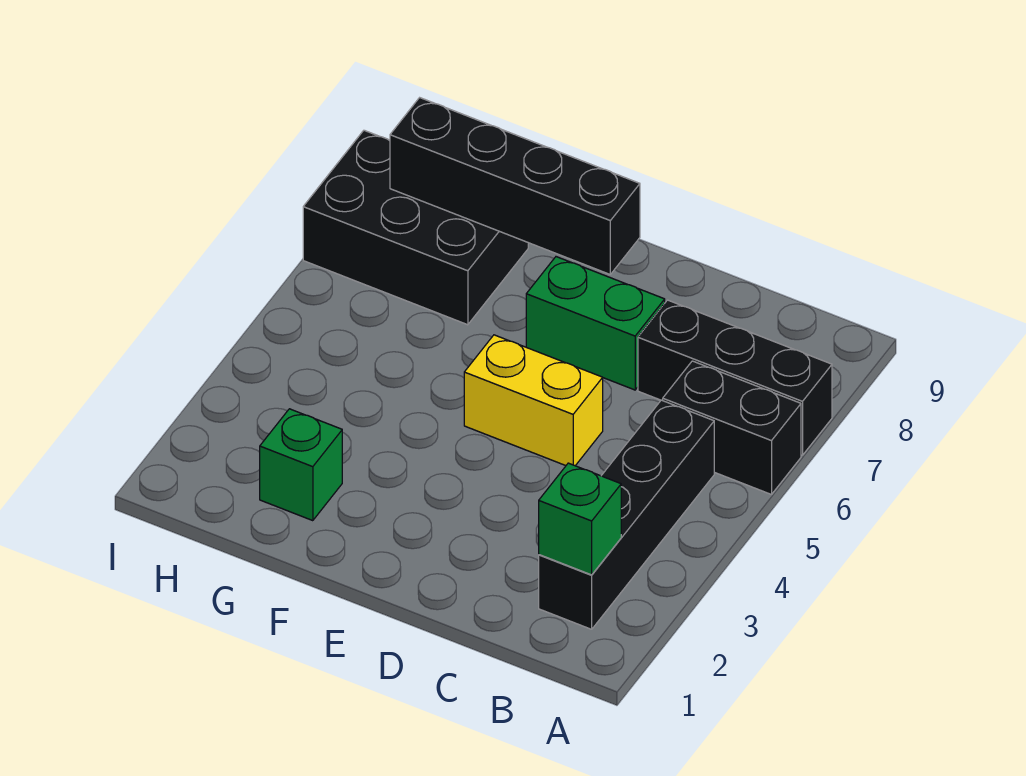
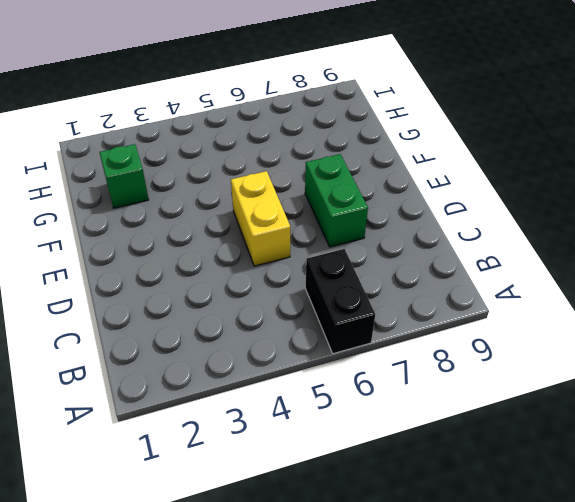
none -> black 1x3 brick [638,300,832,455]
none -> black 1x4 brick [539,400,714,629]

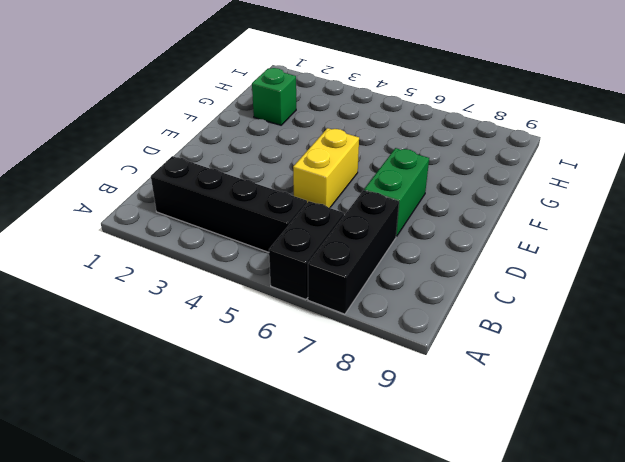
none -> black 2x3 brick [303,130,528,325]
none -> green 1x1 brick [539,463,621,575]

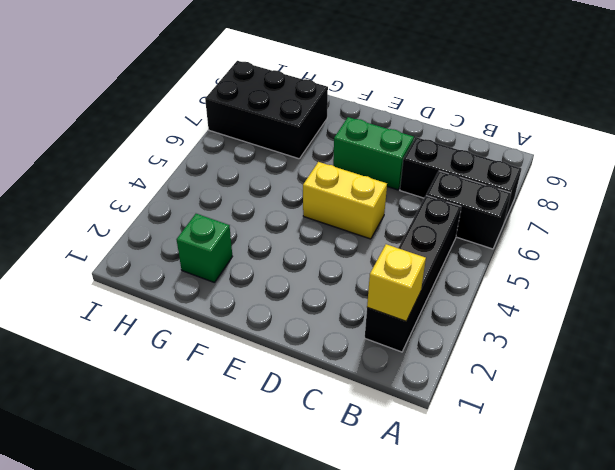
yellow 1x1 brick [367,244,426,321] -> green 1x1 brick [539,463,621,575]
none -> black 1x4 brick [390,98,640,274]

